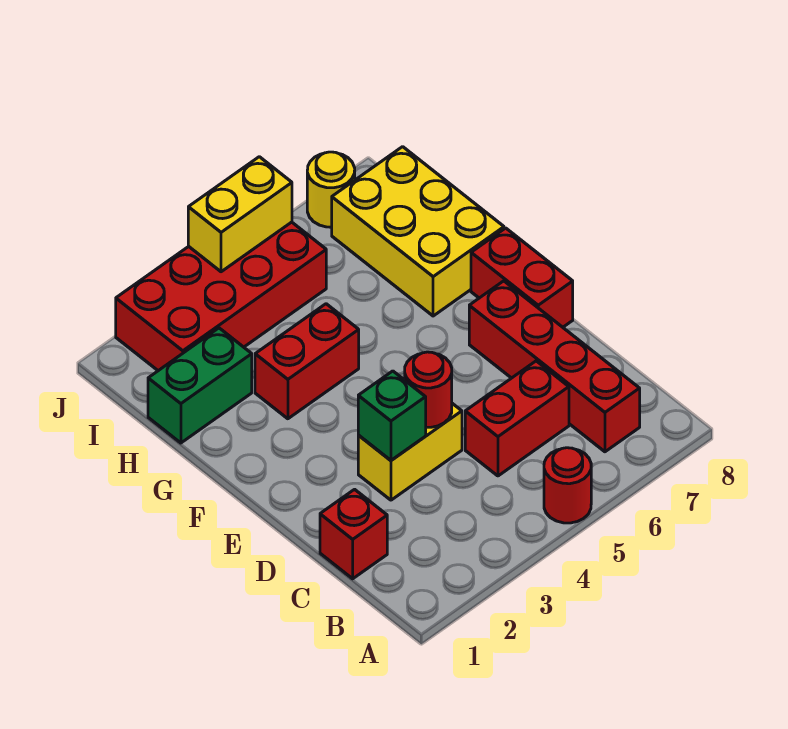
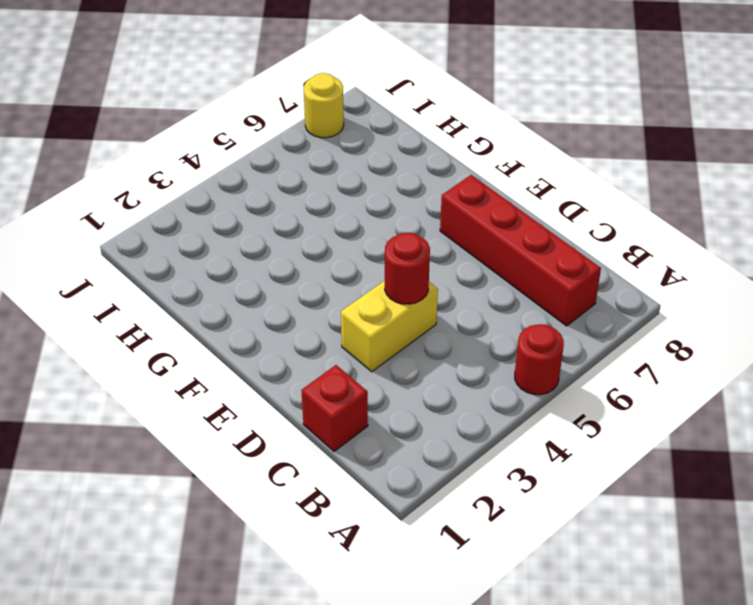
none -> red 1x2 brick [465,361,569,476]
none -> red 1x2 brick [471,228,573,327]
none -> red 1x2 brick [255,304,359,419]

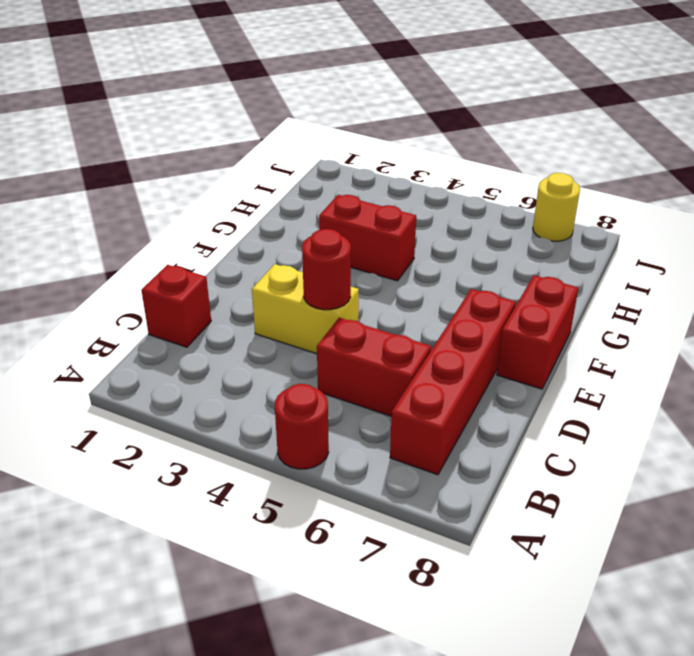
none -> yellow 2x3 brick [332,147,504,316]
none -> green 1x2 brick [148,328,252,443]
none -> red 2x4 brick [116,222,326,371]

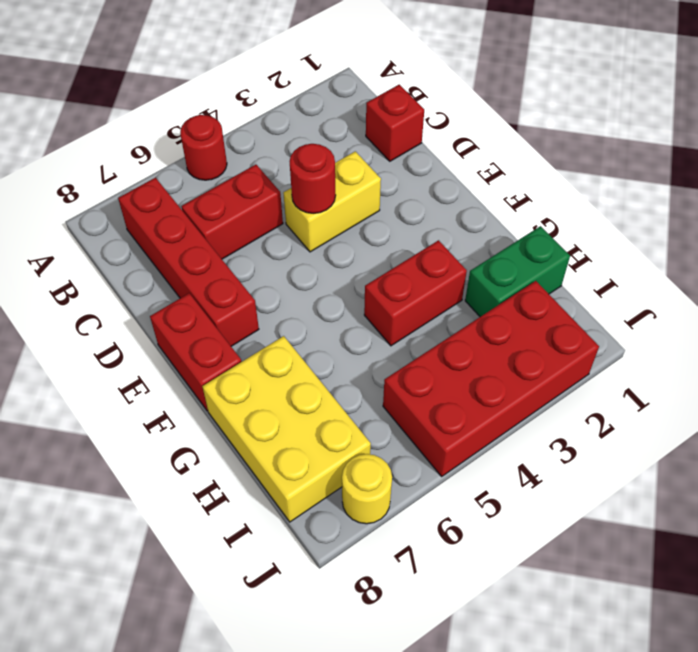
none -> green 1x1 brick [358,371,426,460]
none -> yellow 1x2 brick [188,157,292,272]

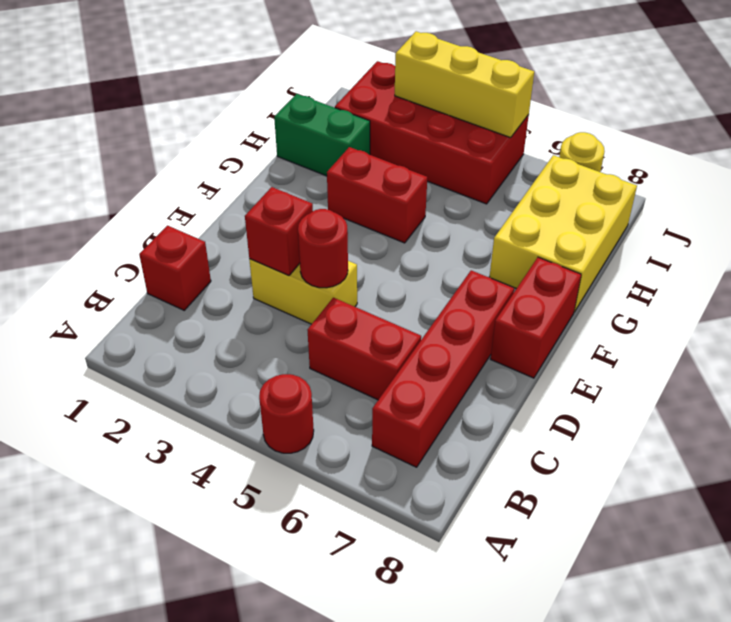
red 1x1 brick [245,187,313,275] -> green 1x1 brick [358,371,426,460]
yellow 1x3 brick [395,31,534,138] -> yellow 1x2 brick [188,157,292,272]

